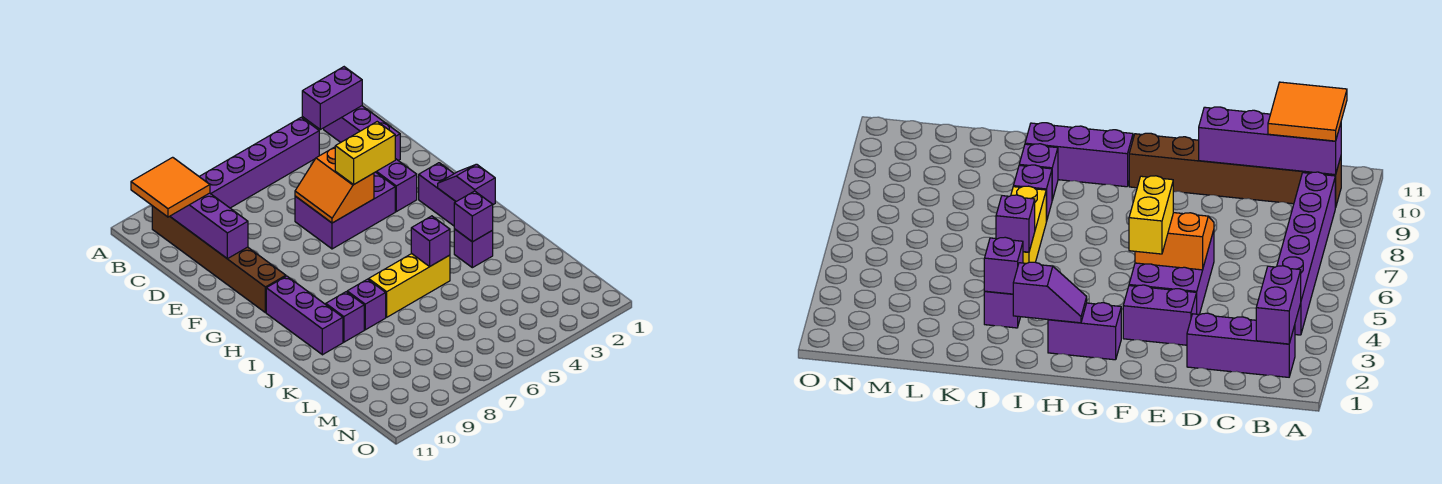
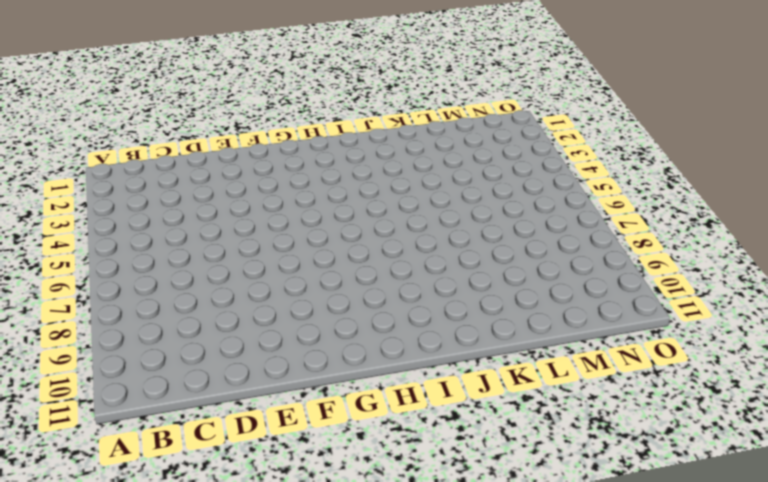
none -> purple 1x3 brick [324,106,400,161]
none -> purple 1x6 brick [199,117,319,208]
none -> brown 1x6 brick [152,206,286,313]

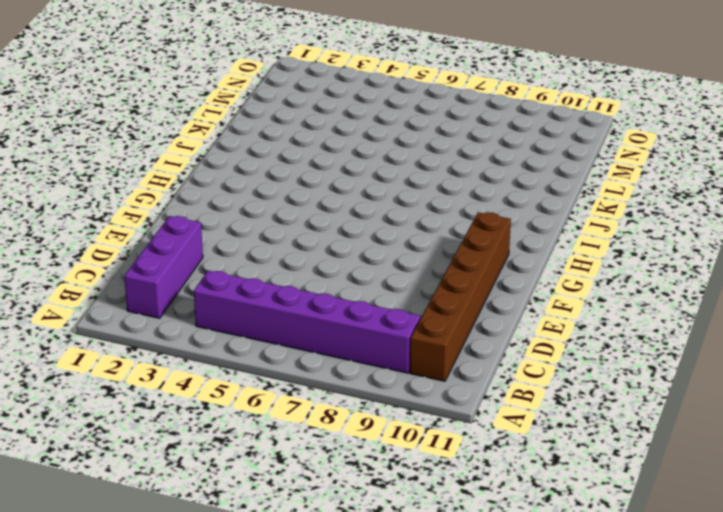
none -> purple 1x2 brick [376,159,417,212]
none -> purple 2x3 brick [295,172,395,249]
none -> purple 1x2 brick [419,163,456,226]

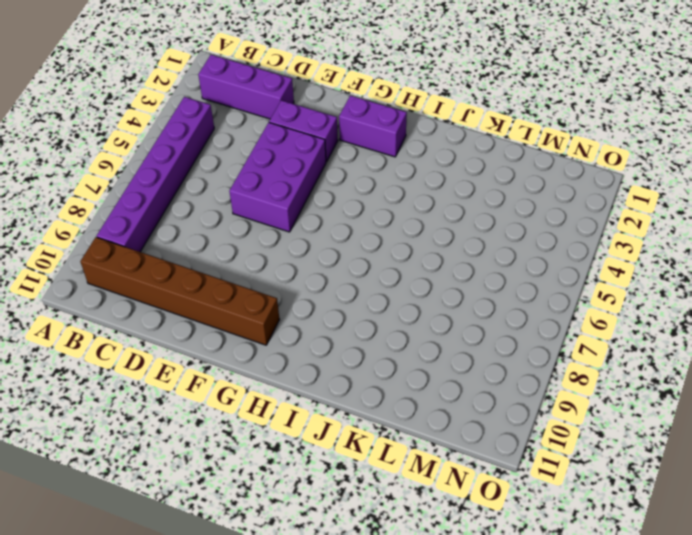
none -> purple 1x3 brick [266,276,343,355]
none -> purple 1x1 brick [454,229,493,268]
none -> yellow 1x3 brick [369,254,450,317]

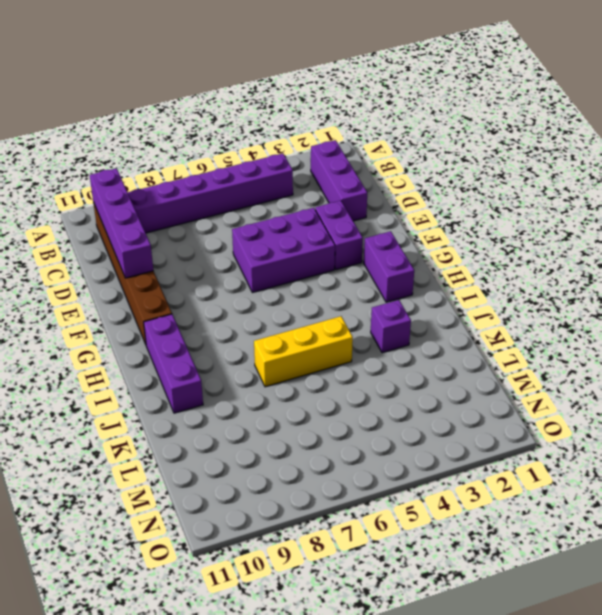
none -> purple 1x1 brick [347,279,386,330]
none -> purple 1x1 brick [326,292,364,342]
none -> purple 1x2 brick [302,67,362,129]

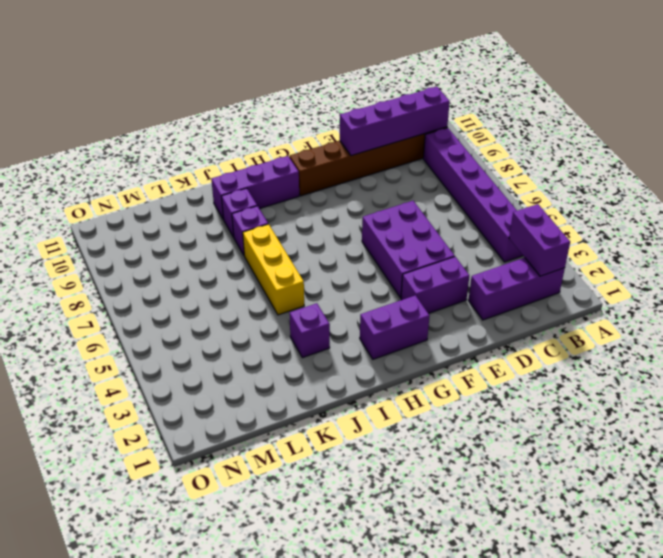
none -> orange 2x2 slope [295,147,374,223]
none -> purple 1x2 slope [438,164,495,205]
none -> purple 1x1 brick [454,191,493,242]

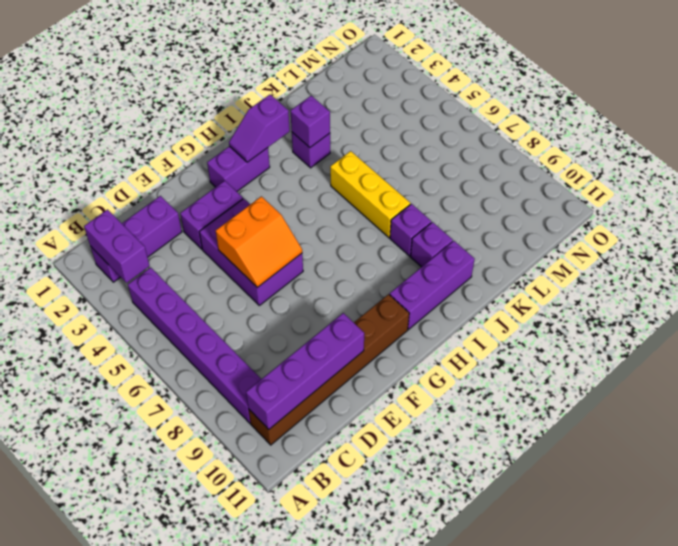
none -> purple 1x1 brick [411,216,450,267]
none -> orange 2x2 tile [131,157,210,217]
none -> yellow 1x2 brick [335,122,395,185]

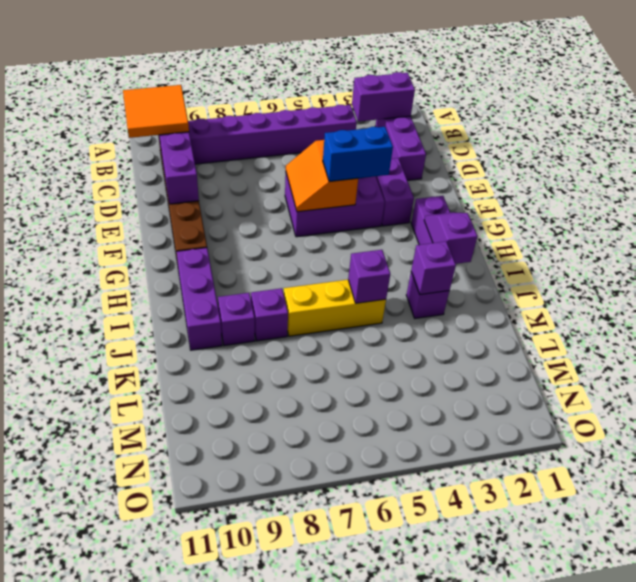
blue 1x2 brick [323,127,393,182] -> yellow 1x2 brick [335,122,395,185]

